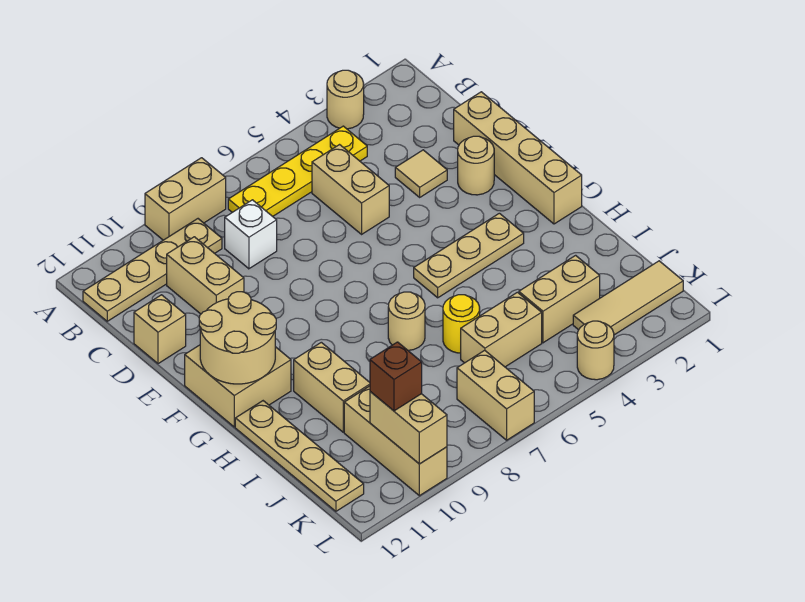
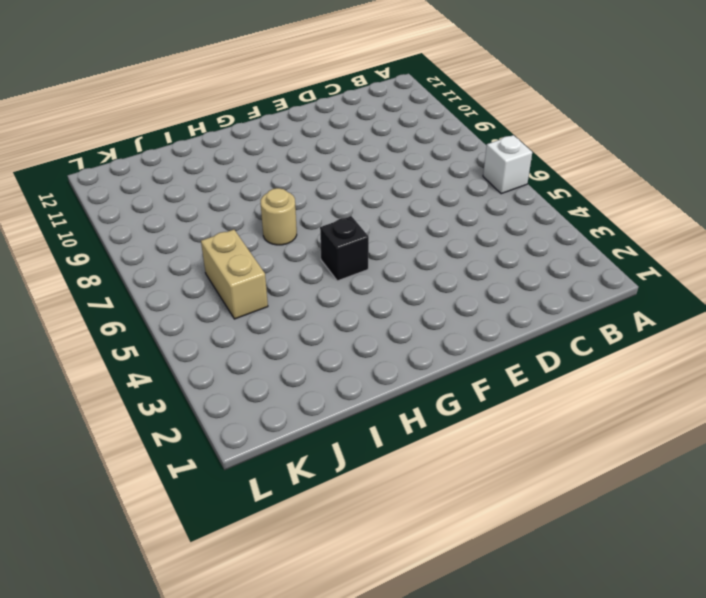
white 1x1 brick [483,135,532,194] -> white 1x1 brick moved to [225,200,277,269]
black 1x1 brick [320,216,369,281] -> tan 1x3 plate [414,213,524,298]
none -> tan 1x1 round brick [327,70,364,129]
none -> tan 1x2 brick [145,158,226,240]
none -> yellow 1x4 plate [228,126,367,216]

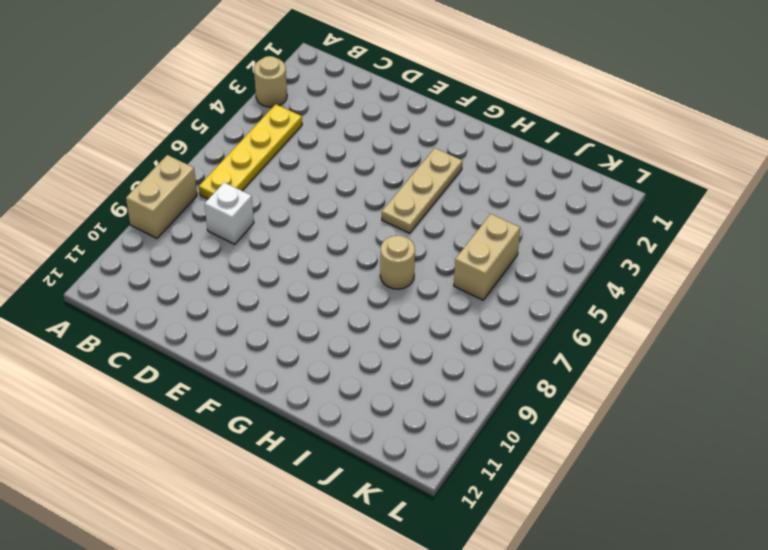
none -> tan 1x4 plate [83,219,222,321]
none -> tan 1x2 brick [312,145,389,234]
none -> tan 1x2 brick [167,237,244,314]

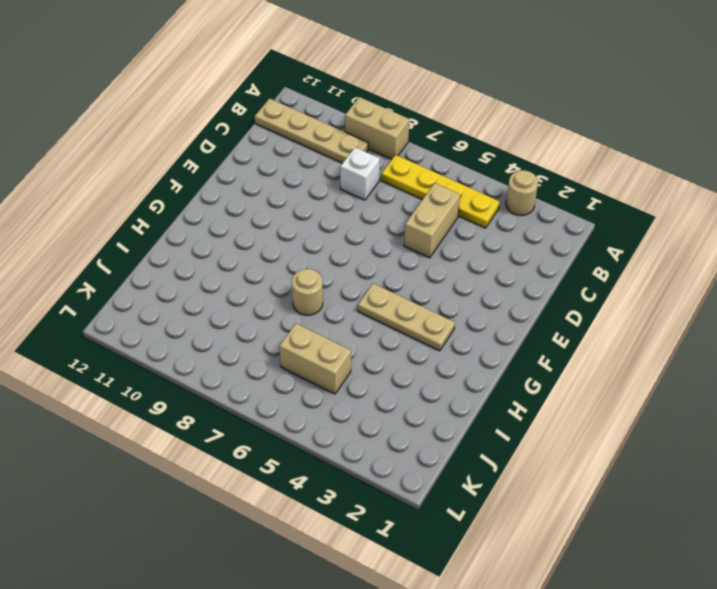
none -> tan 1x2 brick [167,237,244,314]
none -> tan 1x4 brick [454,92,582,224]
none -> tan 1x1 tile [395,150,447,197]

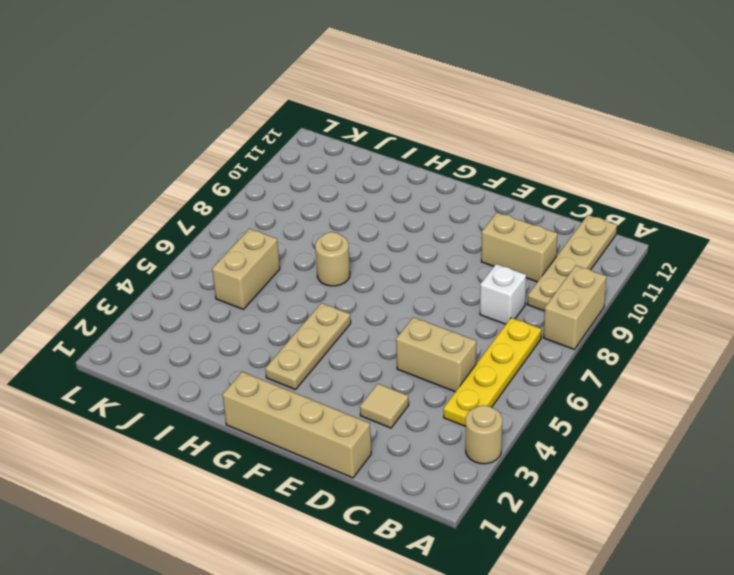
none -> tan 1x1 brick [134,295,186,364]
none -> tan 1x1 round brick [458,136,494,195]
none -> tan 2x2 brick [185,345,291,427]

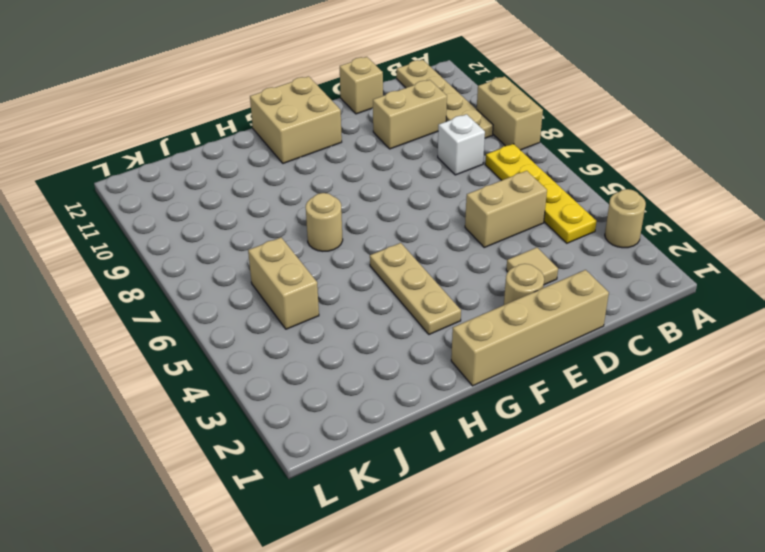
none -> tan 1x2 brick [294,342,370,432]
none -> tan 1x4 plate [235,401,364,511]
none -> yellow 1x1 round brick [443,295,480,353]

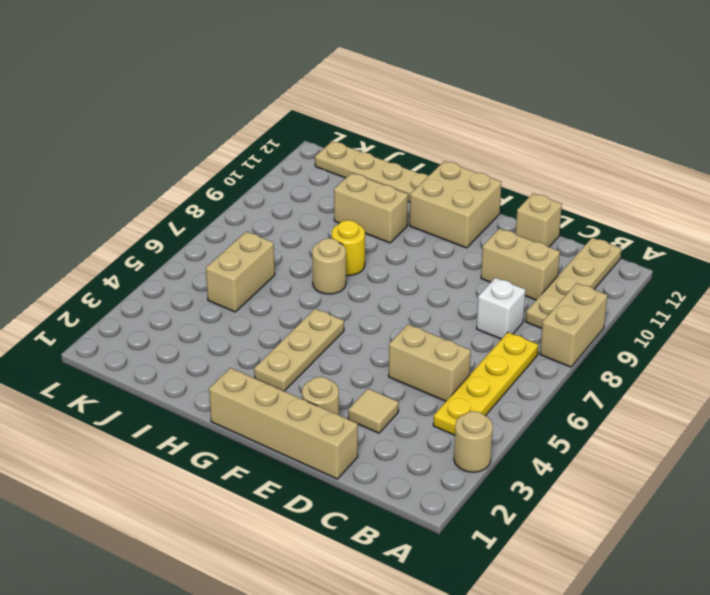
yellow 1x1 round brick [332,220,365,275] -> yellow 1x1 round brick moved to [443,295,480,353]
none -> tan 1x2 brick [519,255,600,343]
none -> tan 1x3 brick [344,386,447,496]
none -> tan 1x3 tile [573,261,683,335]

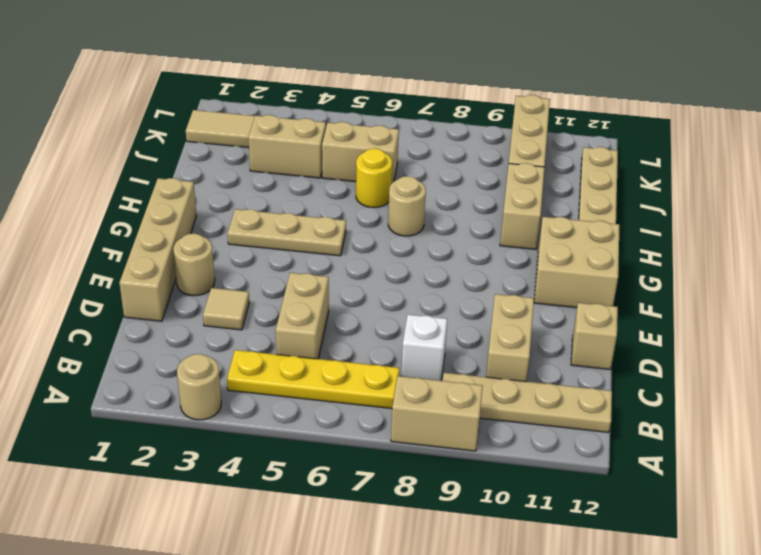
none -> tan 1x2 brick [457,350,534,440]
none -> tan 1x1 round brick [577,321,614,380]
none -> tan 2x2 round brick [199,292,276,384]

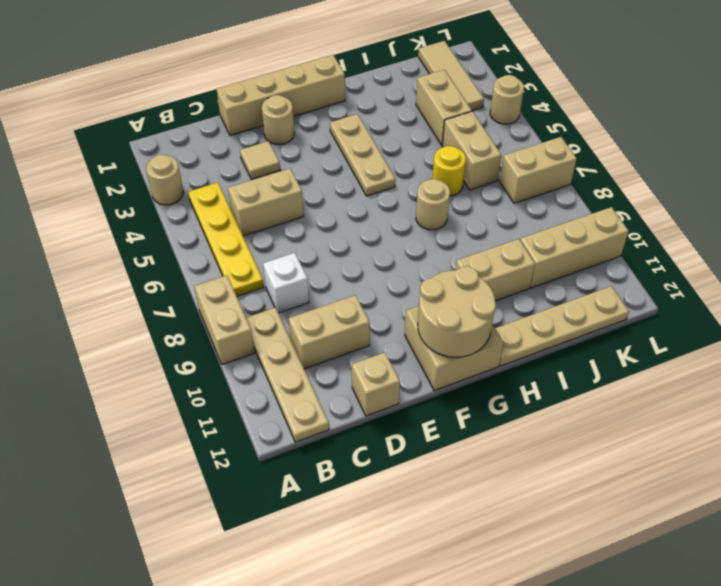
none -> tan 1x2 brick [370,392,447,464]
none -> brown 1x1 brick [370,342,422,411]

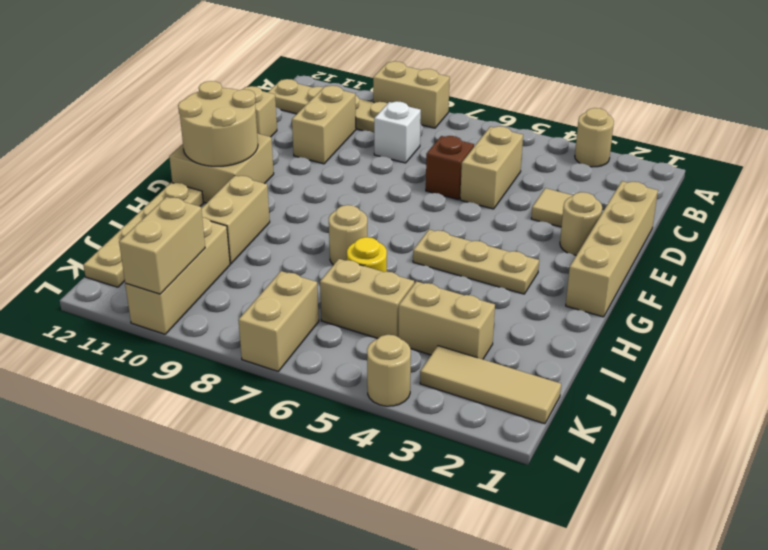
brown 1x1 brick [426,136,474,200] -> brown 1x1 brick moved to [370,342,422,411]
none -> yellow 1x4 plate [228,126,367,216]

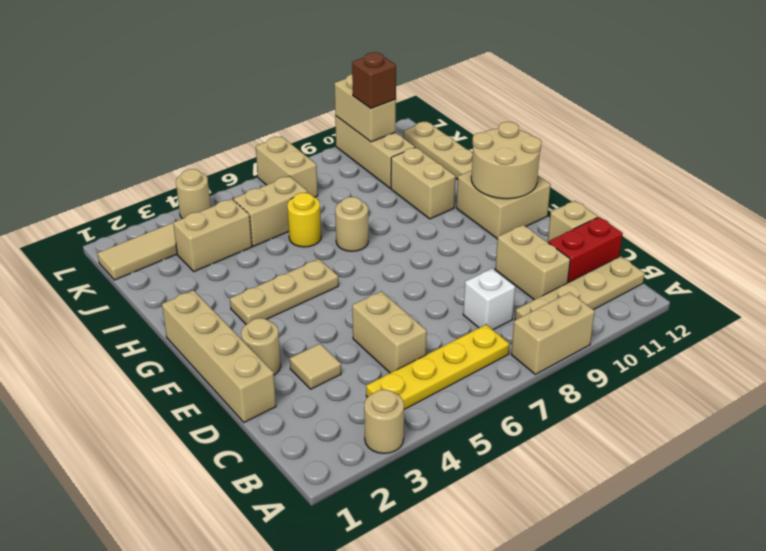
red 1x2 brick [548,217,623,283] -> none

